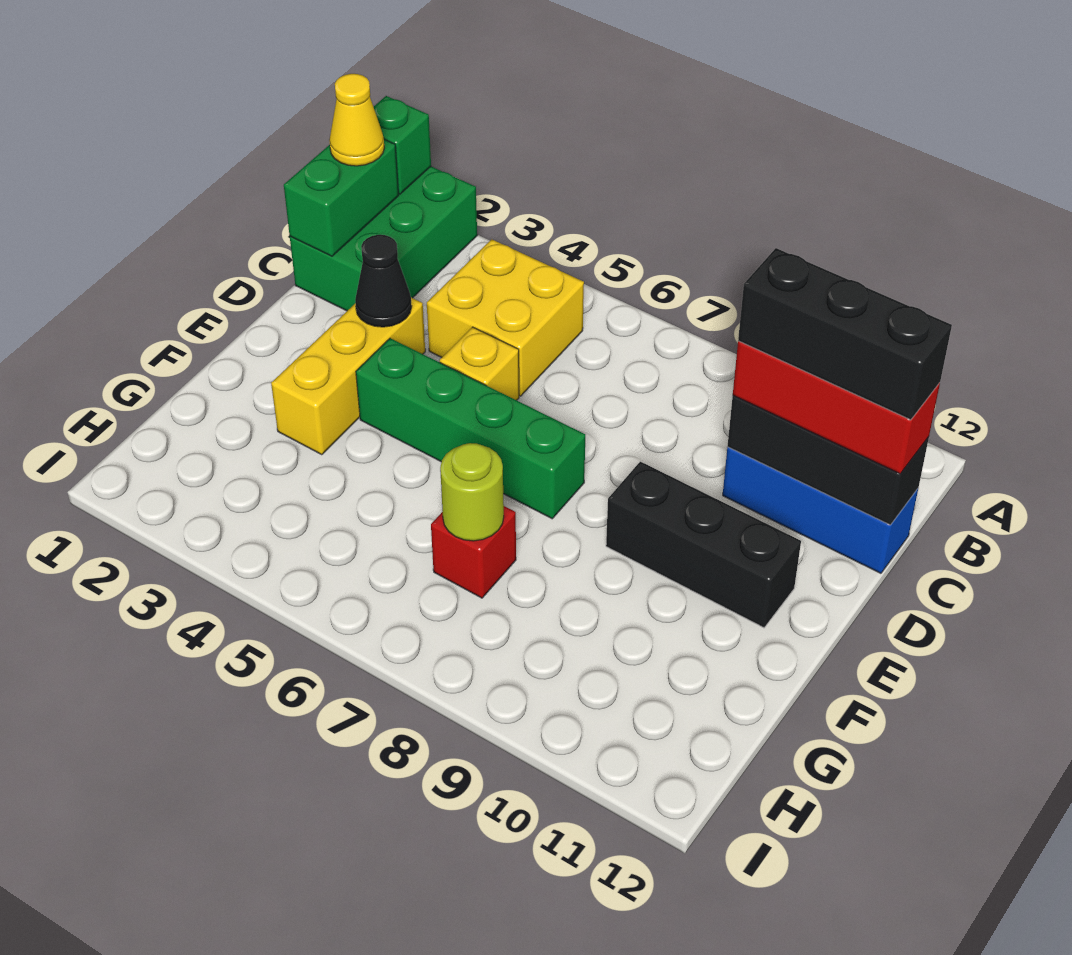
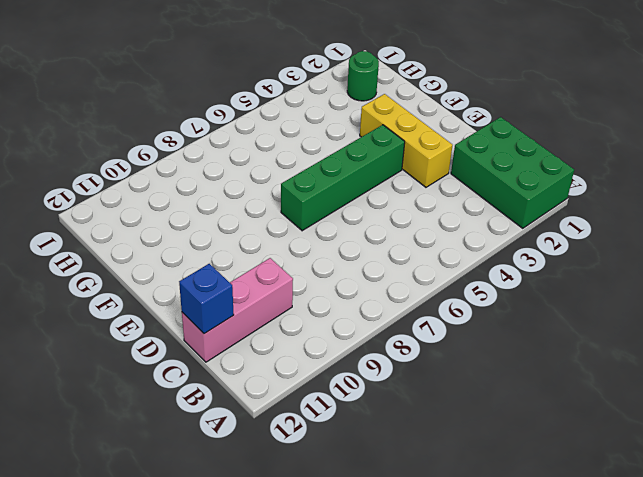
pink 1x3 brick [182,258,293,362] -> blue 1x3 brick [723,447,918,573]
blue 1x1 brick [179,264,234,334] -> black 1x3 brick [727,396,929,525]
green 1x1 round brick [347,51,379,101] -> none
none -> yellow 2x2 brick [427,239,584,396]
none -> yellow 1x1 brick [440,327,519,400]
none -> black 1x3 brick [606,462,801,628]

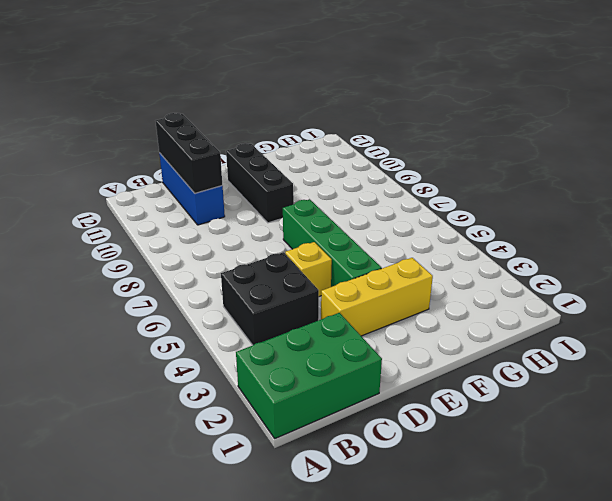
black 2x2 brick [221,252,319,345] -> yellow 2x2 brick [427,239,584,396]
none -> red 1x1 brick [431,506,516,598]
none -> green 1x1 brick [374,96,431,194]
none -> green 1x2 brick [284,139,399,256]

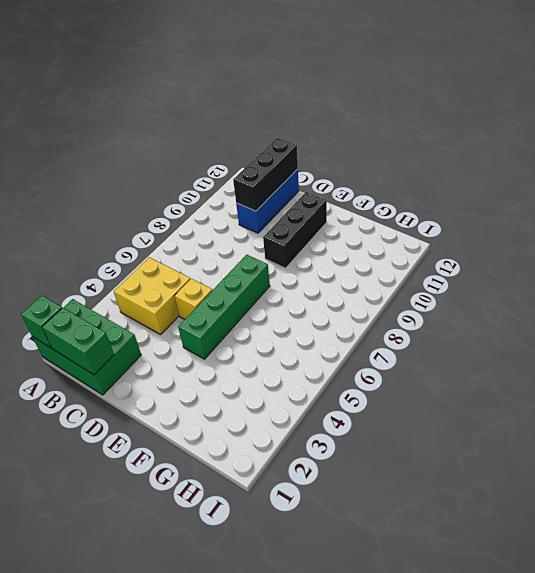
none -> yellow 1x3 brick [271,298,425,455]
none -> red 1x1 brick [431,506,516,598]
none -> black 1x1 cone [355,235,412,327]

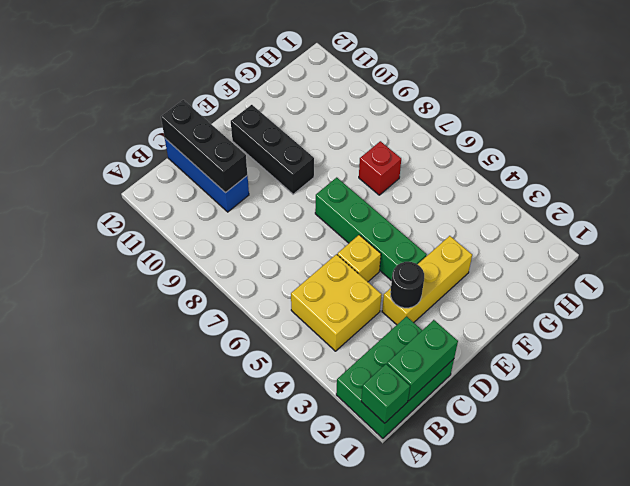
black 1x1 round brick [390,262,424,308] -> black 1x1 cone [355,235,412,327]
none -> lime 1x1 round brick [440,443,504,541]
none -> yellow 1x1 cone [329,74,384,166]
none -> red 1x3 brick [733,341,940,474]

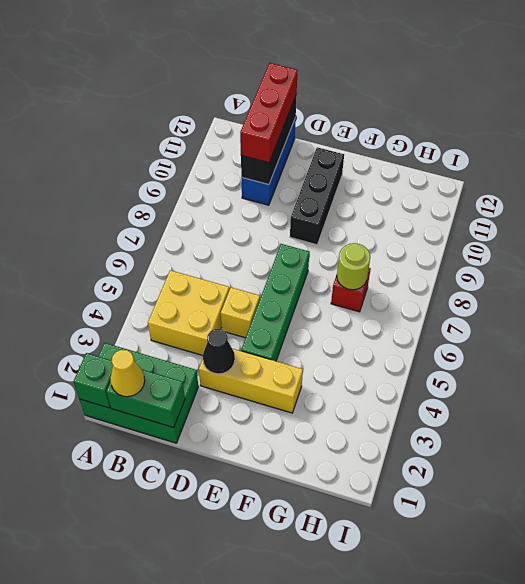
none -> black 1x3 brick [738,248,952,420]

